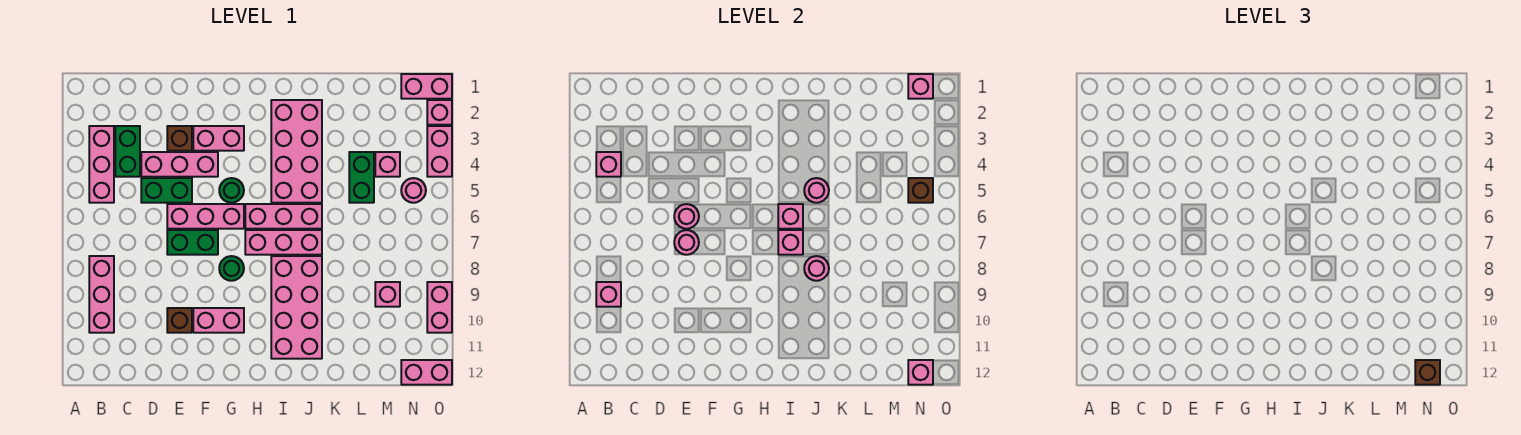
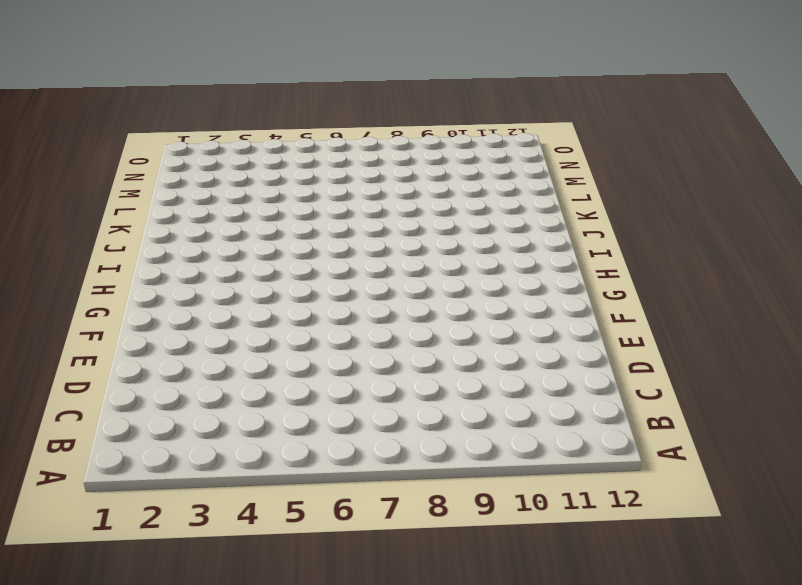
none -> pink 1x3 brick [89,126,114,203]
none -> pink 1x3 brick [89,256,114,333]
none -> green 1x2 brick [115,126,140,177]
none -> pink 1x3 brick [141,152,218,177]

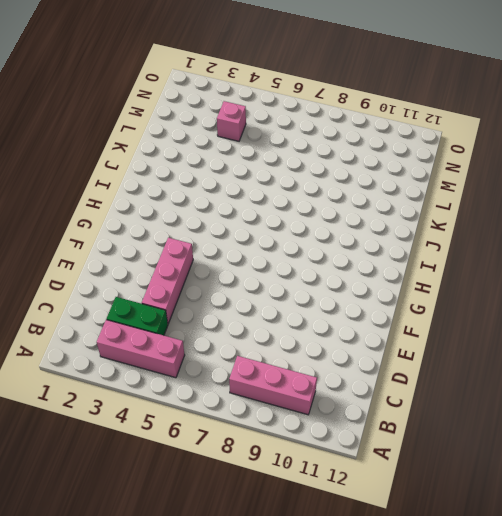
none -> green 1x2 brick [141,178,192,203]
none -> brown 1x1 brick [167,126,192,151]
none -> pink 1x3 brick [167,204,244,229]
none -> green 1x2 brick [167,230,218,255]

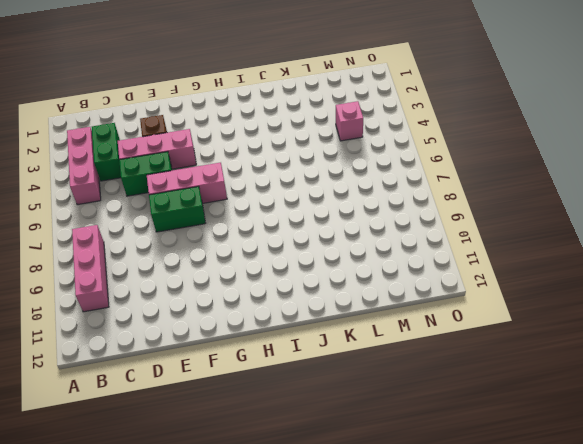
none -> brown 1x1 brick [167,308,192,333]
none -> pink 1x2 brick [193,126,244,151]
none -> pink 1x2 brick [193,308,244,333]
none -> green 1x1 round brick [219,178,244,203]

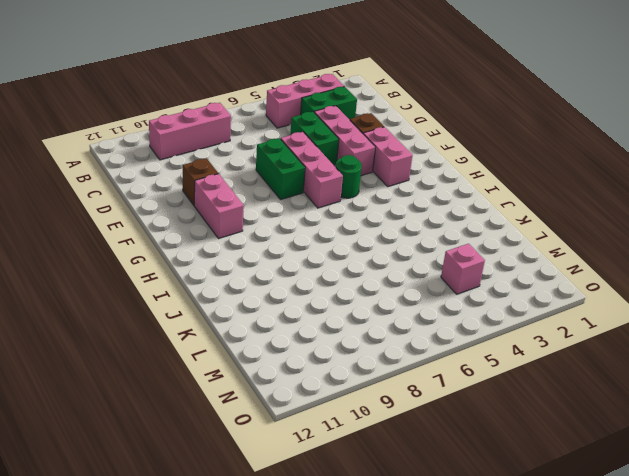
none -> green 1x1 round brick [219,256,244,281]
none -> pink 1x3 brick [245,204,322,229]
none -> pink 1x3 brick [245,230,322,255]
none -> pink 2x4 brick [271,100,322,203]

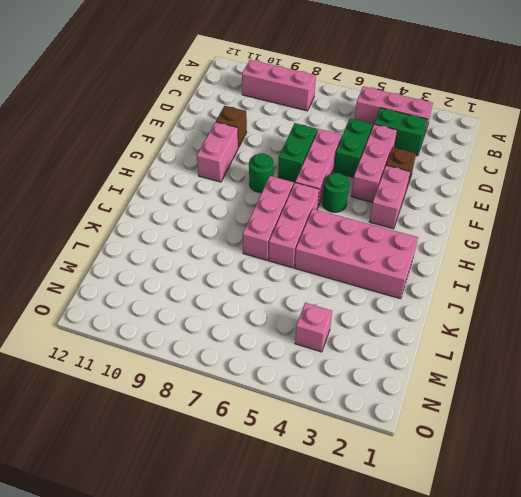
none -> pink 2x4 brick [271,256,322,359]
none -> green 1x2 brick [349,152,374,203]
none -> pink 1x1 brick [375,282,400,307]
none -> pink 1x2 brick [401,74,452,99]

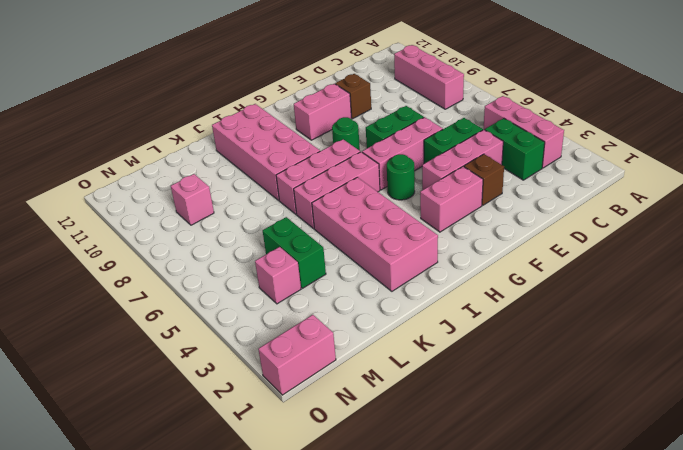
none -> pink 1x1 round brick [401,178,426,203]
none -> pink 1x2 brick [401,360,452,385]
none -> pink 1x1 brick [427,100,452,125]
none -> pink 1x2 brick [427,126,452,177]

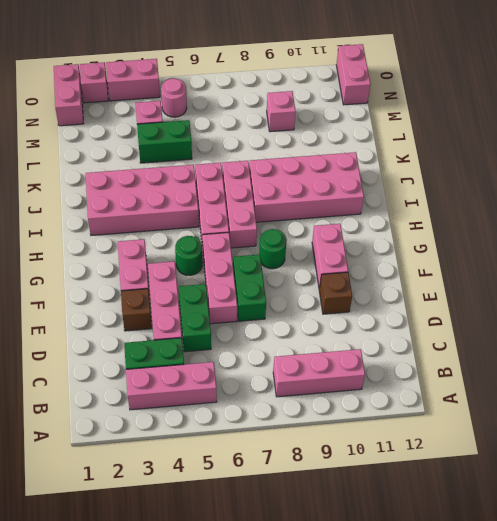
none -> pink 1x2 brick [427,282,452,333]
none -> pink 1x1 brick [596,152,621,177]
none -> pink 1x1 brick [596,282,621,307]
none -> pink 1x1 round brick [674,204,699,229]

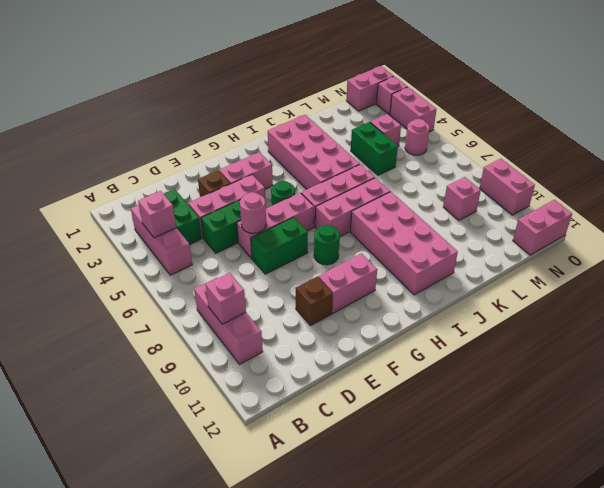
none -> pink 1x1 round brick [674,230,699,255]
none -> pink 1x1 brick [778,204,803,229]
none -> pink 1x1 brick [778,230,803,255]
none -> pink 1x1 round brick [804,178,829,203]

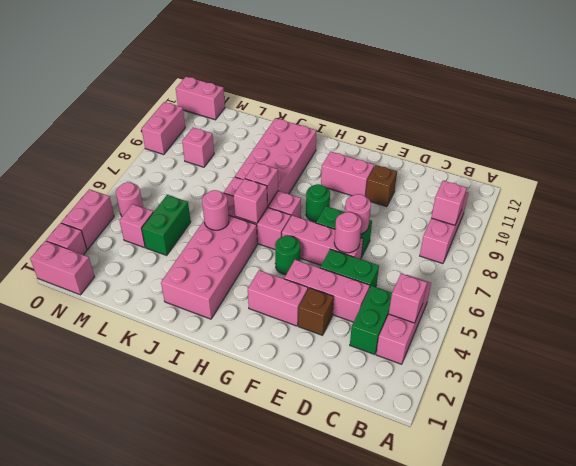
none -> pink 1x1 round brick [804,256,829,281]
none -> pink 1x1 brick [908,74,933,99]
none -> brown 1x1 brick [908,178,933,203]
none -> pink 1x1 brick [908,360,933,385]

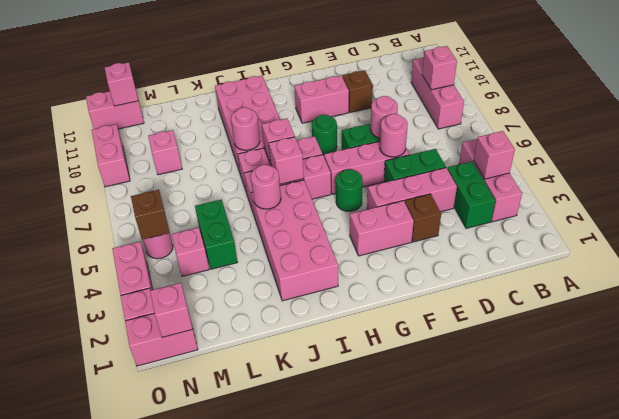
none -> brown 1x1 brick [1415,360,1440,385]

